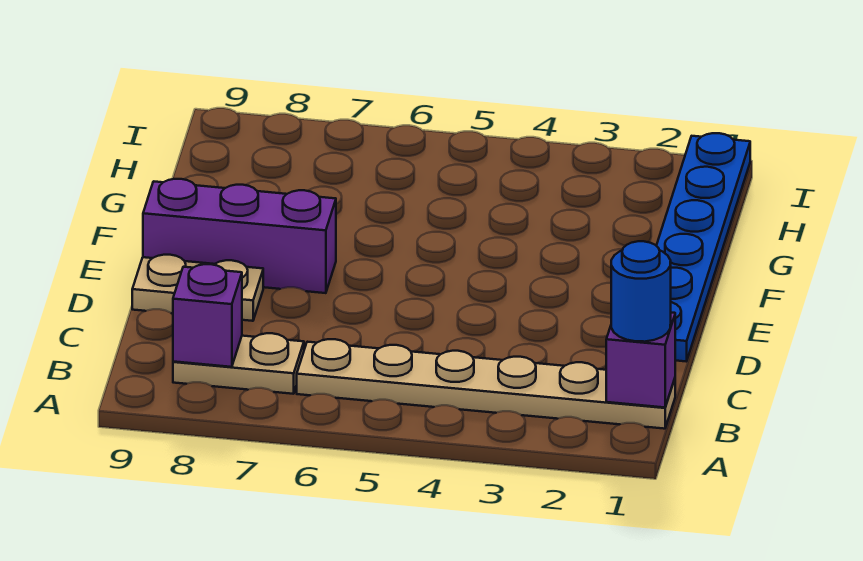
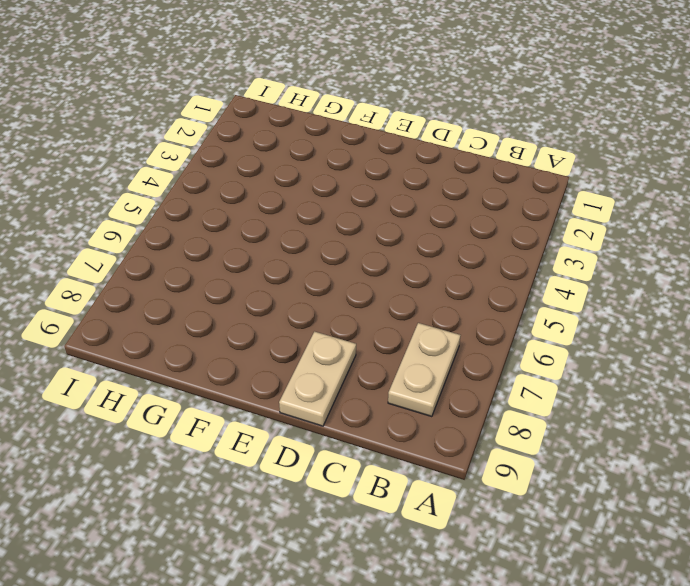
none -> tan 1x6 plate [297,339,675,429]
none -> blue 1x6 plate [656,133,750,361]

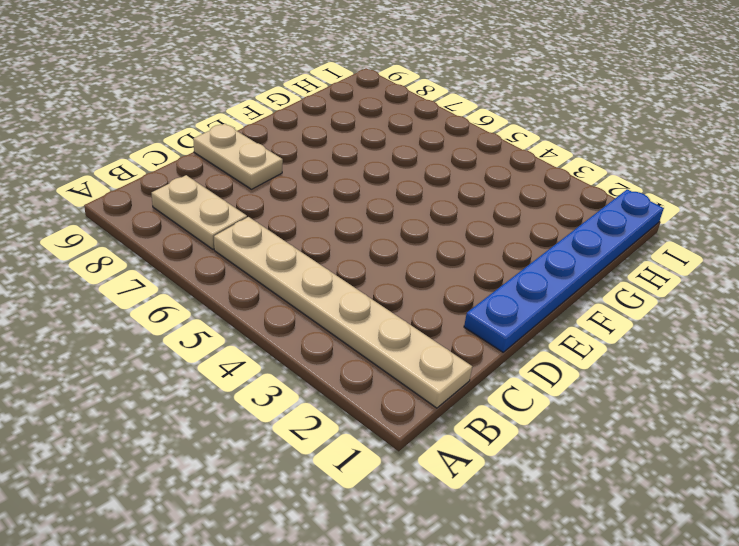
none -> purple 1x3 brick [143,179,336,293]
none -> purple 1x1 brick [606,313,675,407]

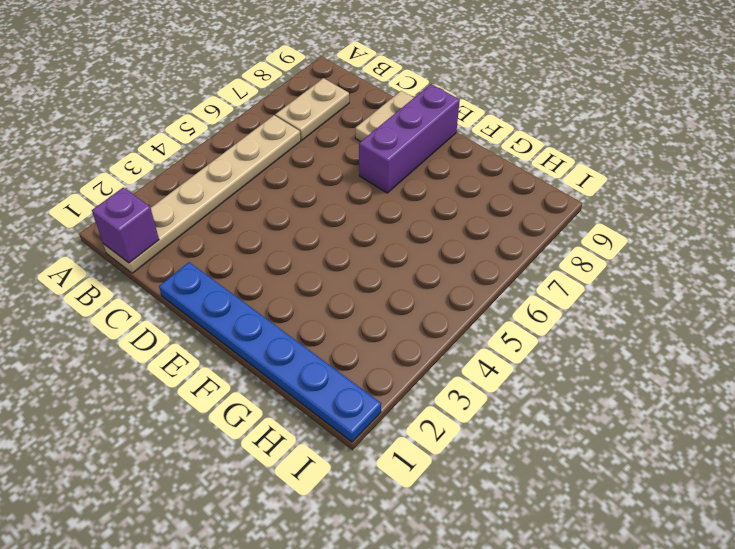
none -> purple 1x1 brick [173,264,242,367]
none -> blue 1x1 round brick [611,241,671,342]

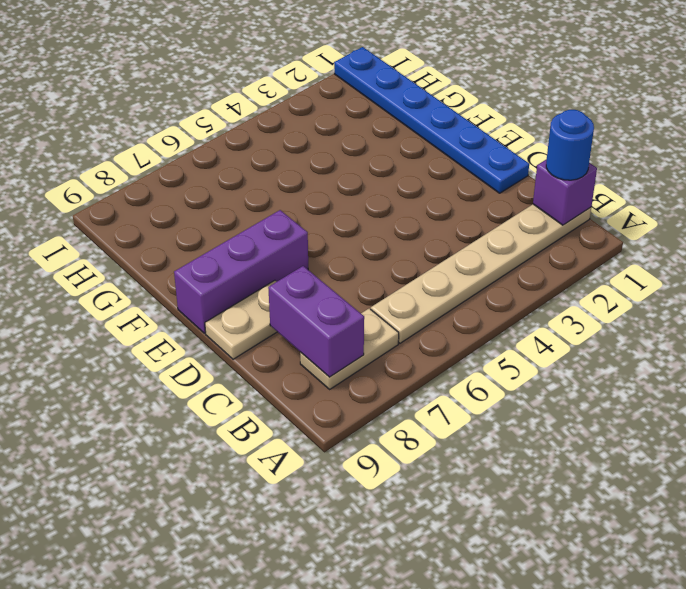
purple 1x2 brick [268,266,364,377] -> purple 1x1 brick [173,264,242,367]

